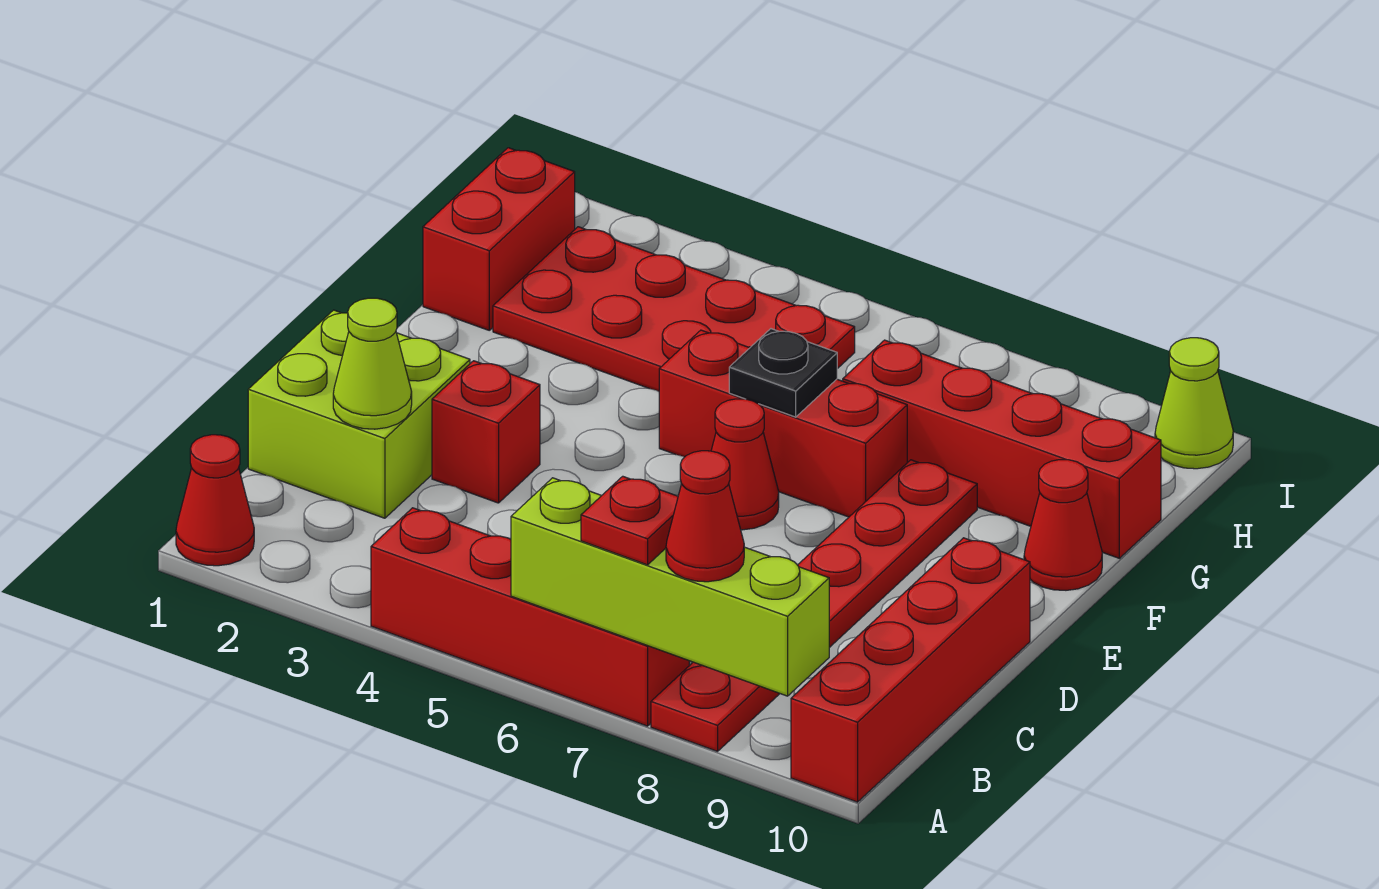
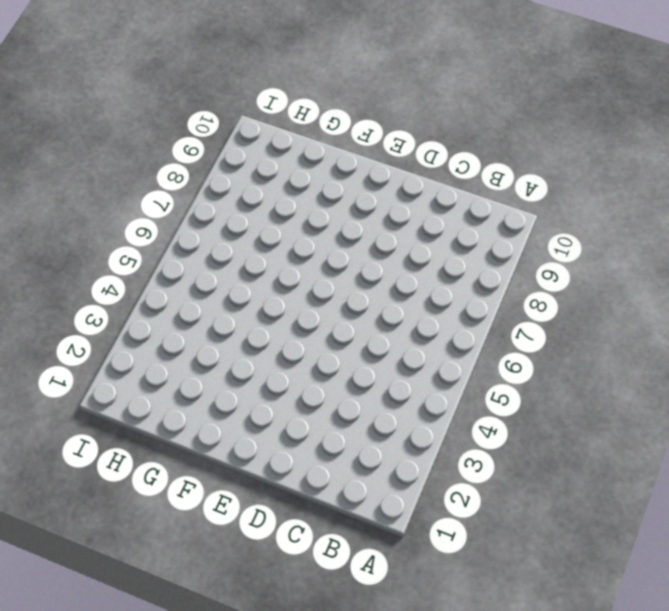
none -> red 1x1 cone [176,435,254,566]
none -> red 1x4 brick [371,508,689,726]
none -> red 1x6 plate [651,460,977,751]

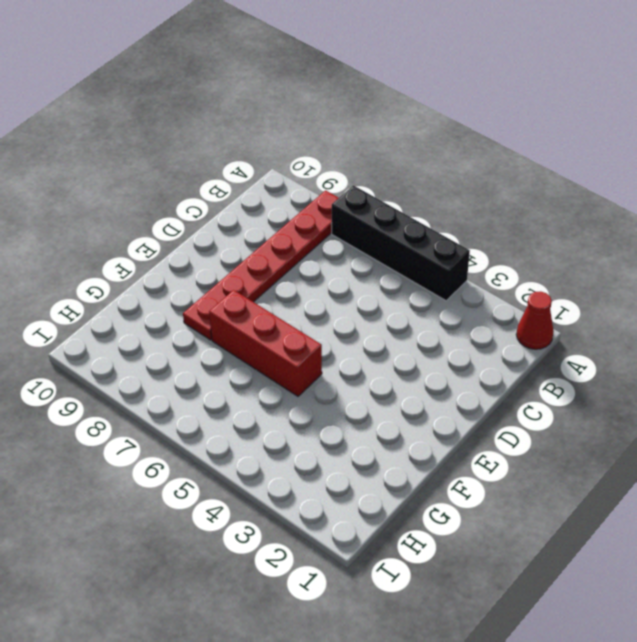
black 1x4 brick [332,185,470,301] -> red 1x4 brick [371,508,689,726]
none -> red 1x4 brick [791,538,1030,802]
none -> lime 2x2 brick [248,310,470,518]
none -> red 1x1 brick [432,361,540,503]

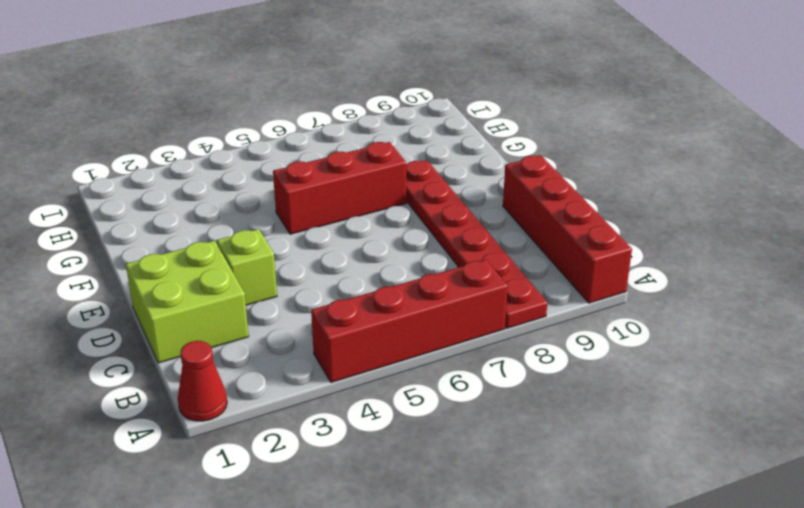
lime 1x1 brick [217,229,277,305] -> red 1x1 brick [432,361,540,503]
none -> red 1x1 cone [711,399,779,530]
none -> red 1x1 cone [1024,460,1102,590]
none -> red 1x2 brick [423,148,575,330]

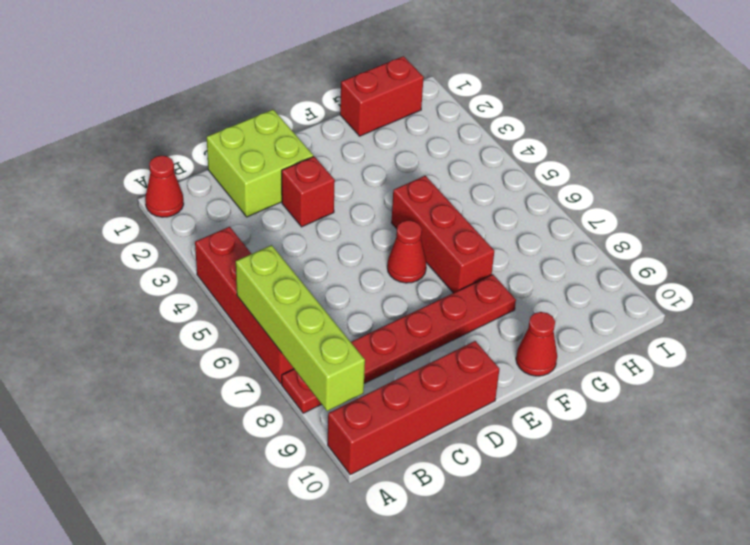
none -> red 2x4 plate [493,227,855,391]
none -> red 1x4 brick [843,340,1161,558]
none -> lime 1x1 cone [1155,338,1233,469]

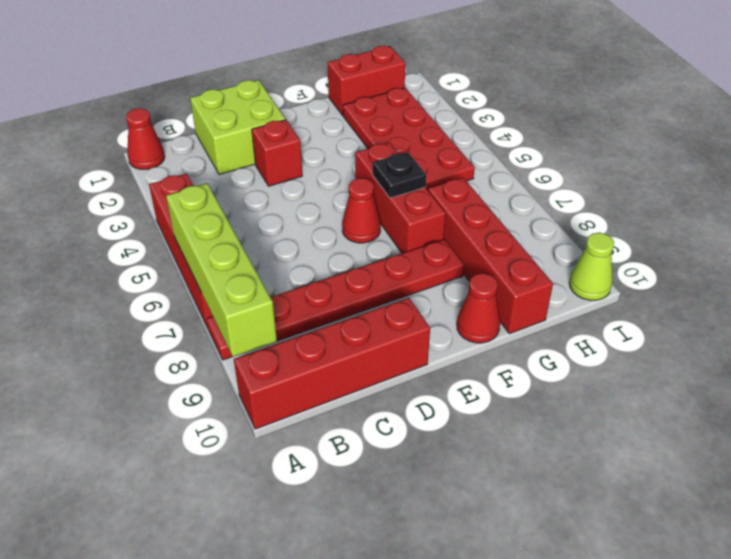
none -> lime 1x1 cone [333,298,412,429]
none -> red 1x1 plate [581,476,678,565]
none -> red 1x1 cone [666,451,744,582]

